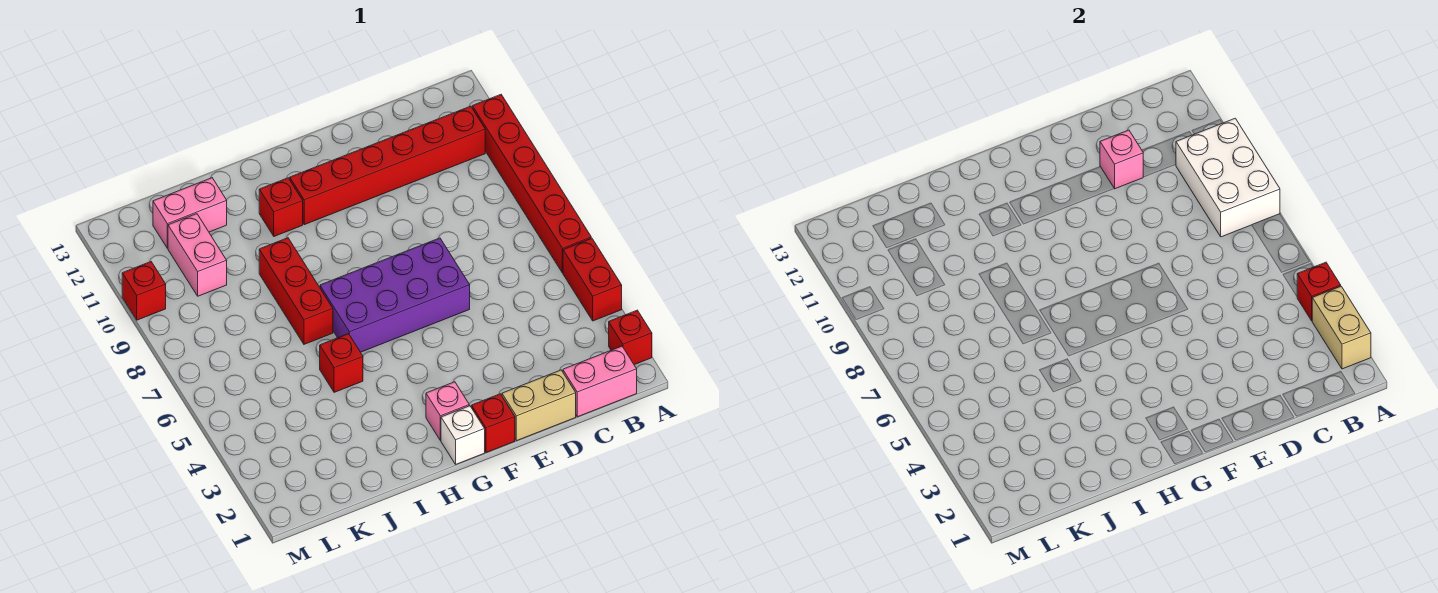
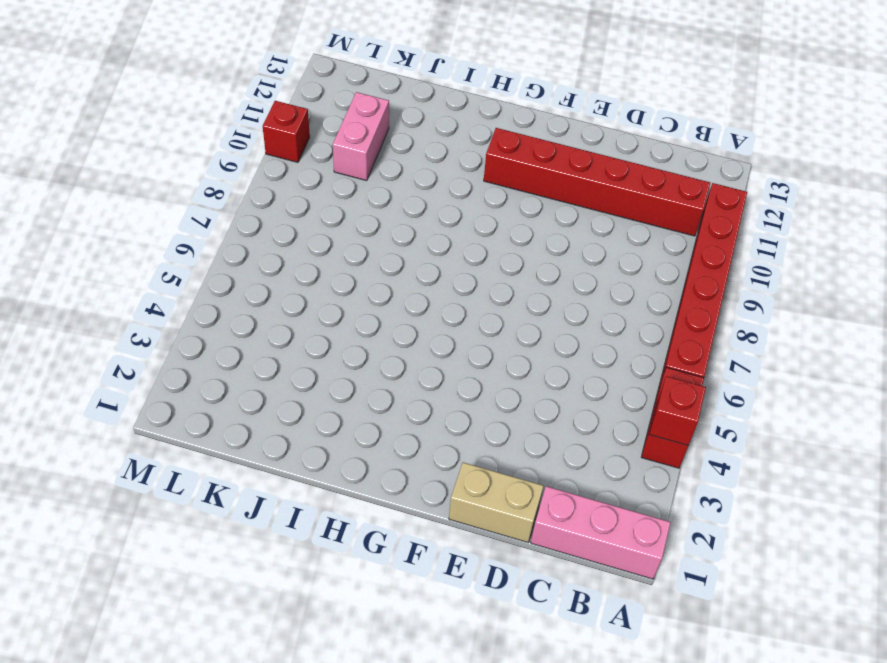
pink 1x3 brick [531,486,671,579] -> pink 1x2 brick [563,346,637,417]
none -> red 1x1 brick [609,310,652,365]
none -> purple 2x4 brick [320,238,470,352]
none -> red 1x1 brick [472,394,515,453]

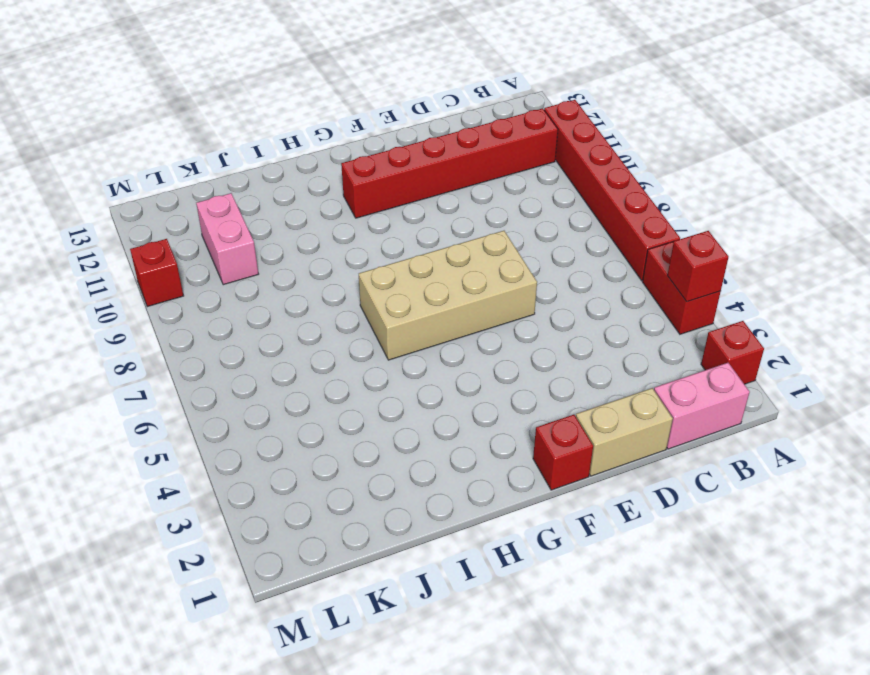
tan 2x4 brick [359,231,537,360] -> purple 2x4 brick [320,238,470,352]
none -> white 1x1 brick [441,406,485,464]
none -> pink 1x1 brick [426,382,469,441]
none -> red 1x1 brick [259,178,303,236]

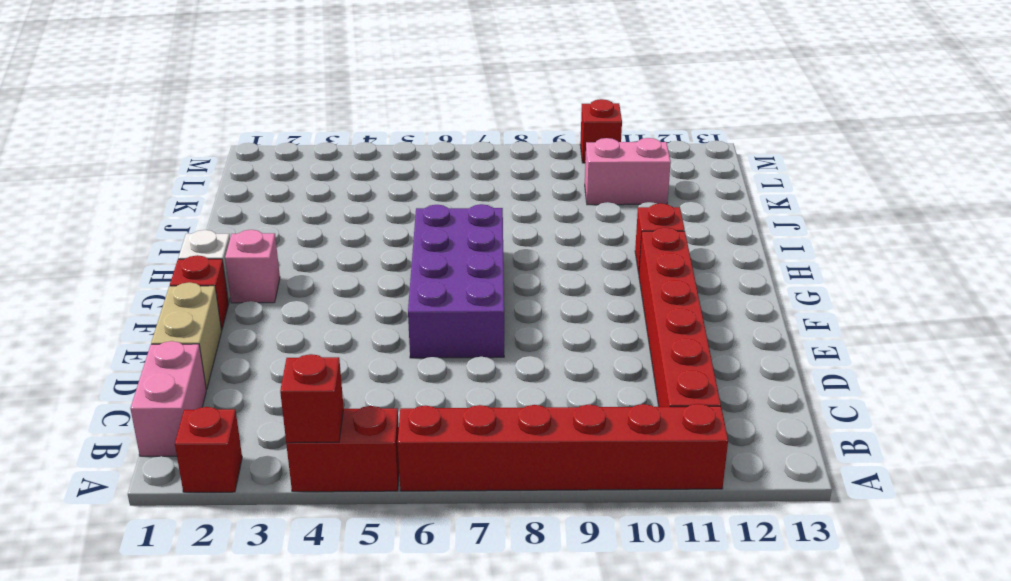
none -> red 1x1 brick [320,334,363,392]
none -> red 1x3 brick [259,238,333,344]
none -> pink 1x2 brick [153,178,227,248]

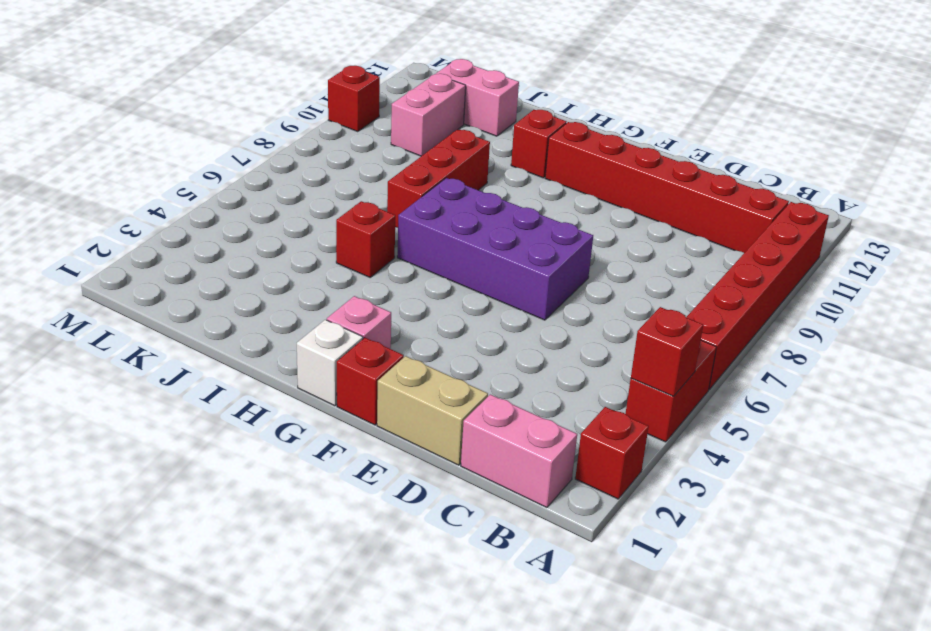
none -> tan 1x2 brick [1312,286,1371,369]
none -> white 2x3 brick [1176,118,1280,237]
none -> pink 1x1 brick [1100,130,1143,189]

